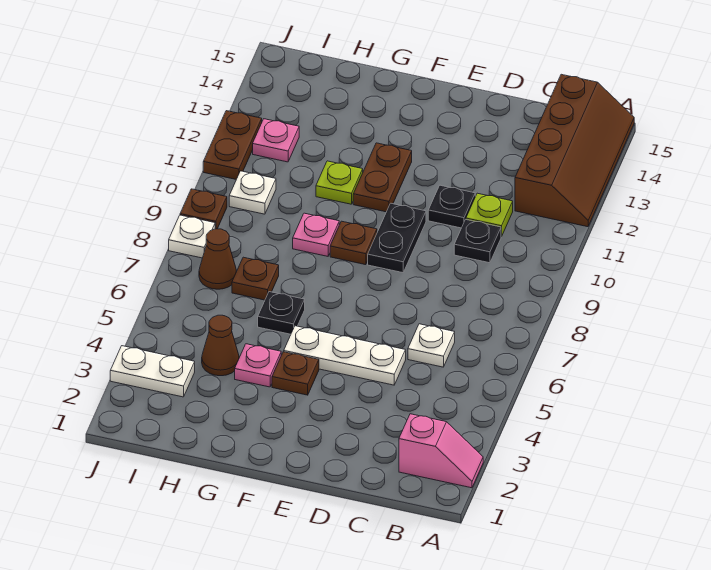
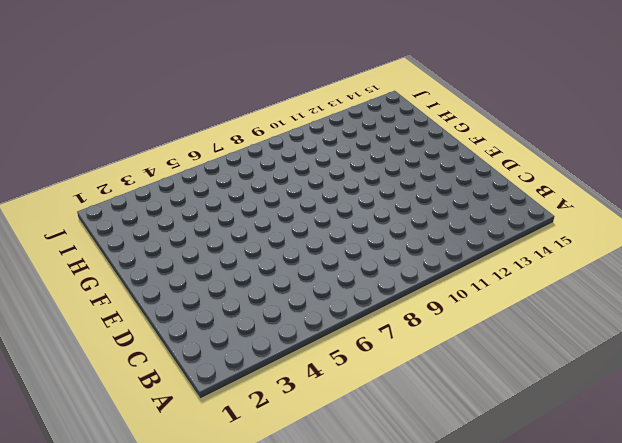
none -> pink 1x2 slope [399,414,483,488]
none -> brown 2x4 slope [515,74,634,227]
none -> white 1x1 plate [408,324,455,367]

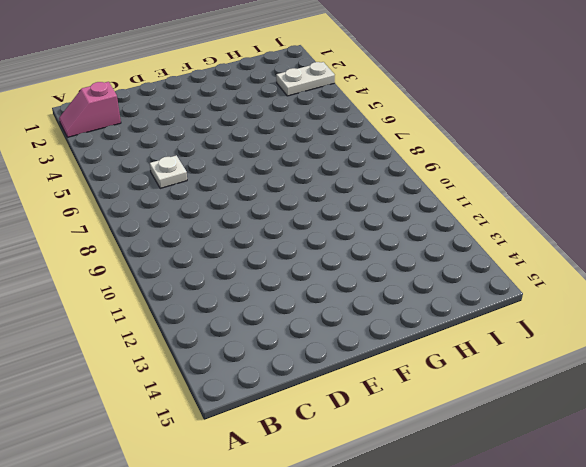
none -> brown 2x4 slope [515,74,634,227]
none -> black 1x1 plate [454,220,501,263]
none -> lime 1x1 plate [466,193,513,237]

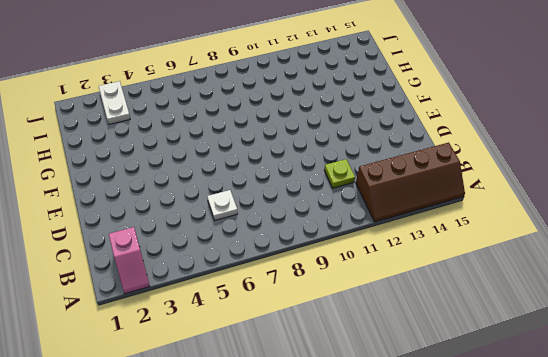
none -> black 1x1 plate [454,220,501,263]
none -> white 1x3 plate [284,326,406,385]
none -> black 1x1 plate [428,185,475,228]

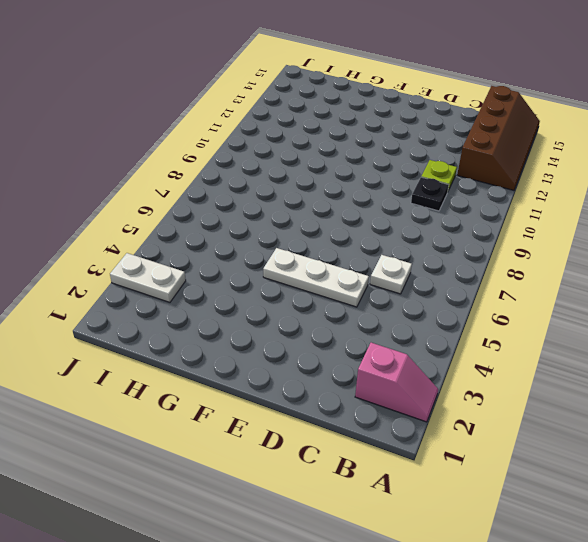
none -> black 1x1 plate [428,185,475,228]
none -> black 1x2 plate [368,203,426,273]
none -> brown 1x1 plate [272,352,319,395]

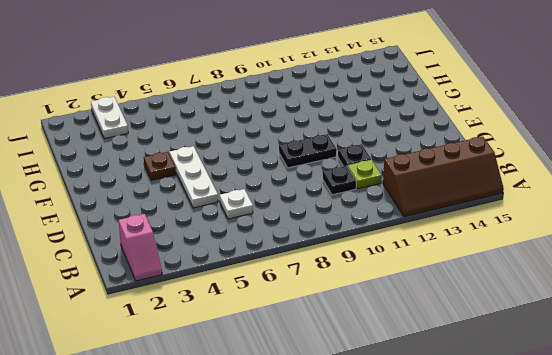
none -> brown 1x1 plate [330,221,377,265]
none -> brown 1x2 plate [353,143,412,212]
none -> pink 1x1 plate [235,344,281,387]

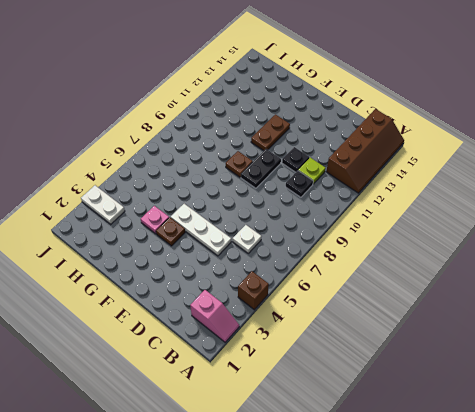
brown 1x1 brick [238,271,269,310] -> none
none -> black 1x1 plate [258,292,305,334]
none -> pink 1x1 plate [293,213,339,256]
none -> lime 1x1 plate [316,161,363,204]

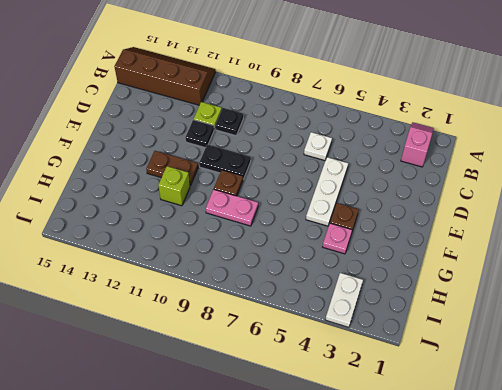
pink 1x2 plate [206,189,258,226] -> pink 1x1 plate [293,213,339,256]
lime 1x1 brick [158,166,190,206] -> lime 1x1 plate [316,161,363,204]
none -> black 1x1 plate [258,292,305,334]
none -> brown 1x1 cone [202,315,239,376]
none -> brown 1x1 plate [232,257,279,300]

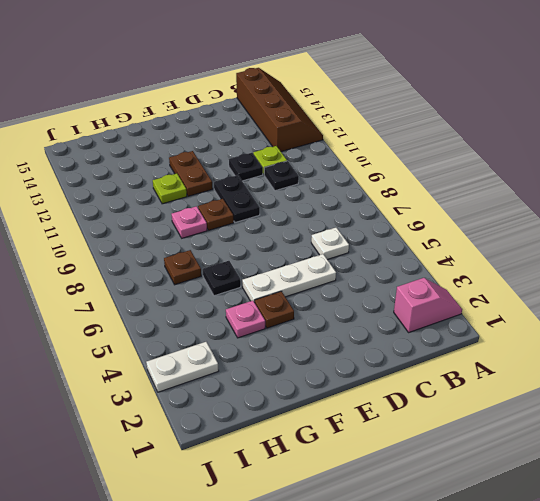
none -> brown 1x1 cone [202,315,239,376]
none -> brown 1x1 cone [199,229,236,289]
none -> white 1x1 plate [229,171,276,214]

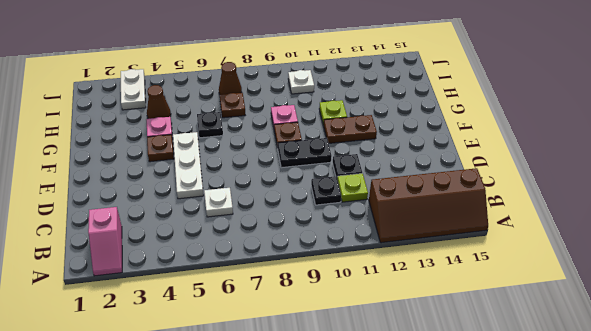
none -> pink 1x1 plate [253,119,299,162]
none -> white 1x1 plate [169,215,215,258]
none -> brown 1x1 plate [180,189,227,229]

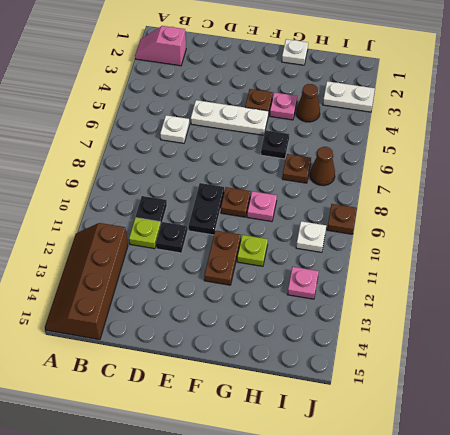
white 1x1 plate [282,39,308,65] -> white 1x1 plate moved to [169,215,215,258]
none -> brown 1x2 plate [203,111,262,179]

